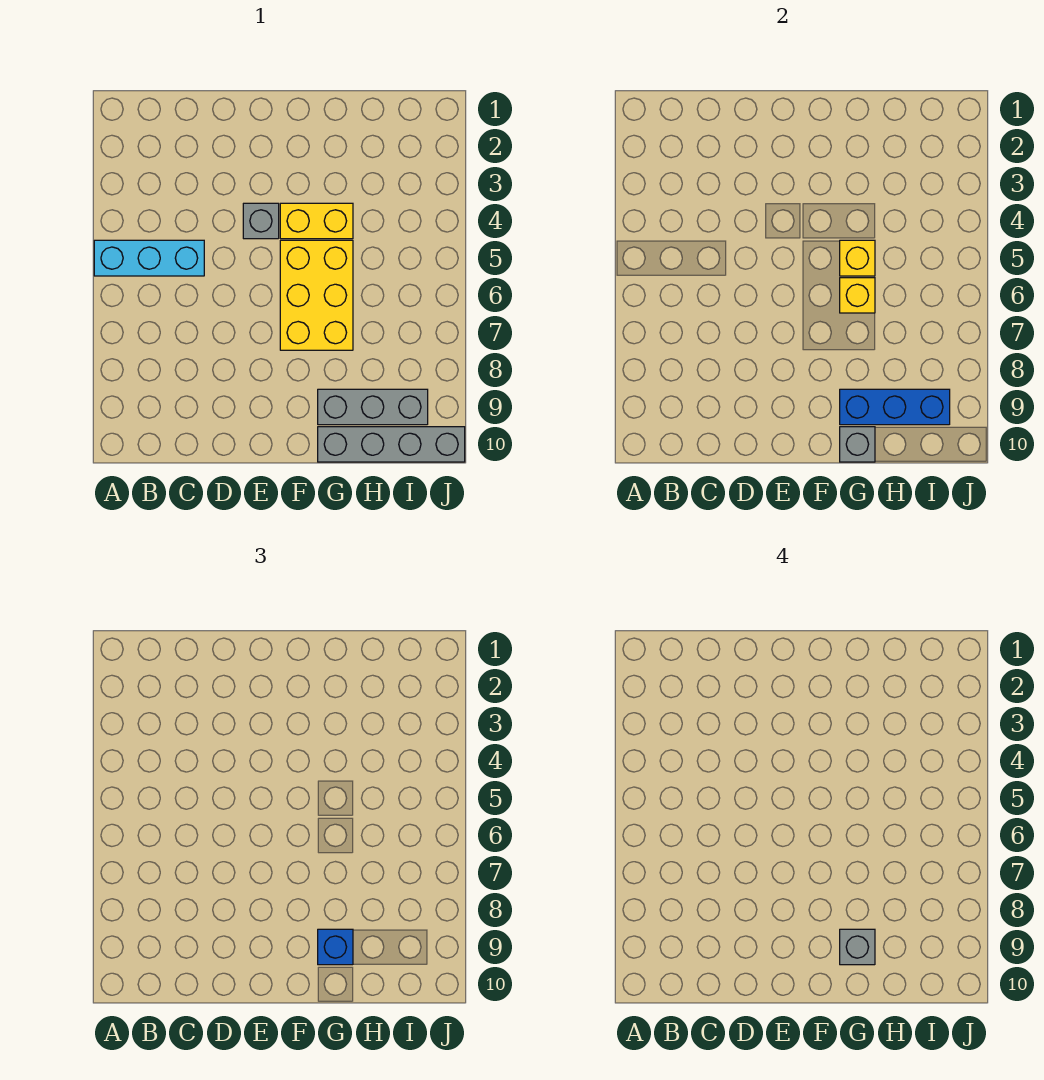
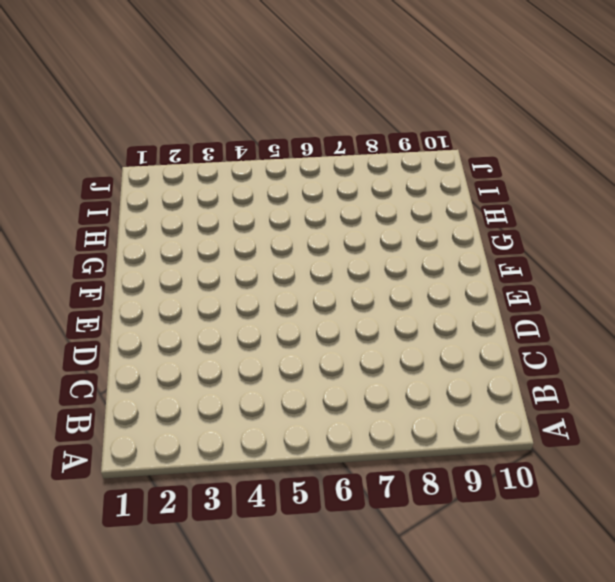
none -> cyan 1x3 brick [94,240,204,276]
none -> grey 1x1 brick [243,203,279,239]
none -> yellow 1x2 brick [280,203,353,239]

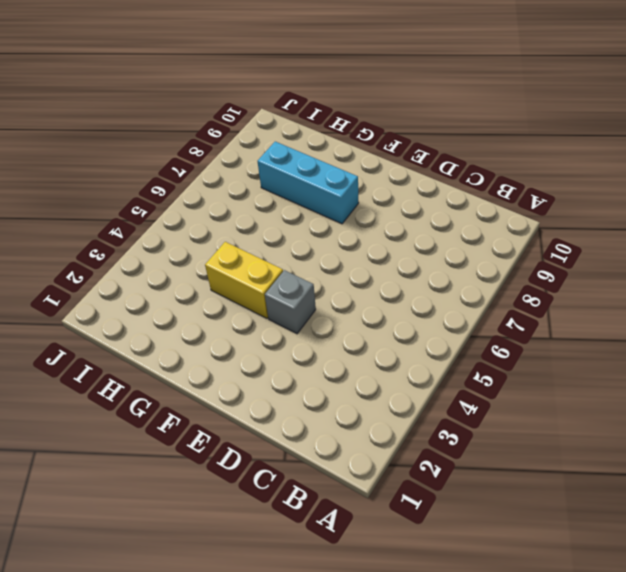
cyan 1x3 brick [257,142,359,224] -> cyan 1x3 brick moved to [94,240,204,276]
none -> yellow 2x3 brick [280,240,353,350]
none -> grey 1x3 brick [318,389,428,425]
none -> grey 1x4 brick [318,427,465,462]

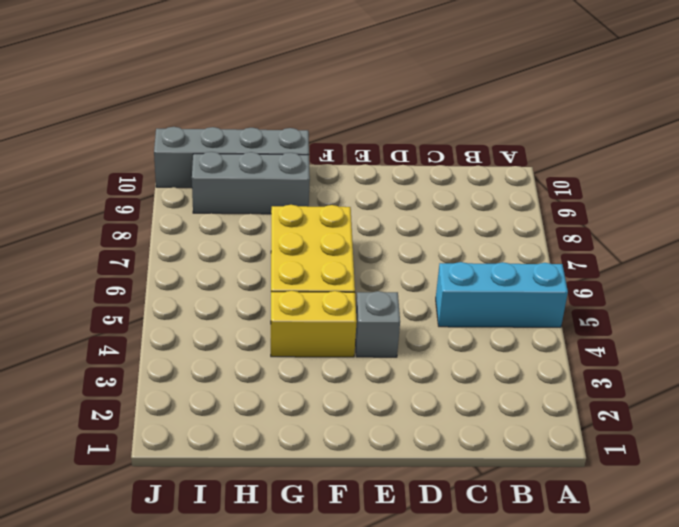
none -> yellow 1x1 brick [840,240,875,276]
none -> yellow 1x1 brick [840,278,875,313]
none -> blue 1x3 brick [840,389,950,425]

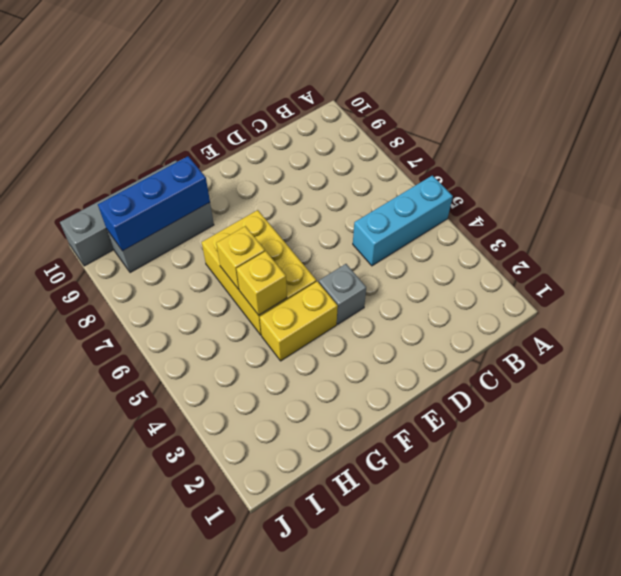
none -> grey 1x1 brick [840,427,875,462]
none -> blue 1x1 brick [318,929,353,965]
none -> grey 1x1 brick [840,929,875,965]

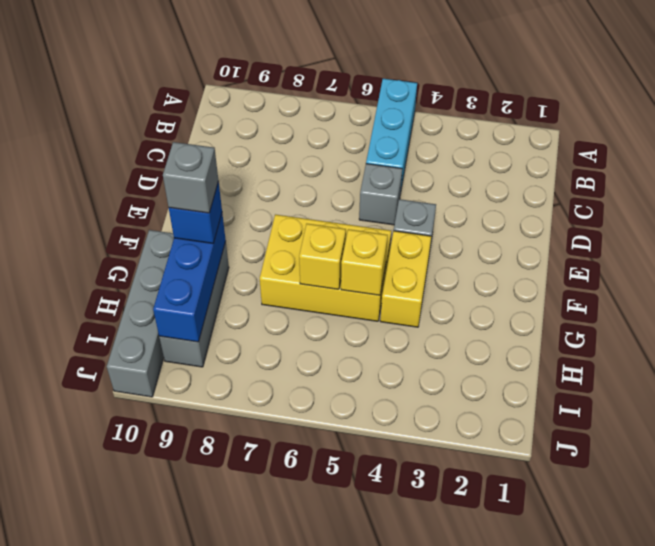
grey 1x1 brick [359,164,402,225] -> grey 1x1 brick moved to [840,427,875,462]

